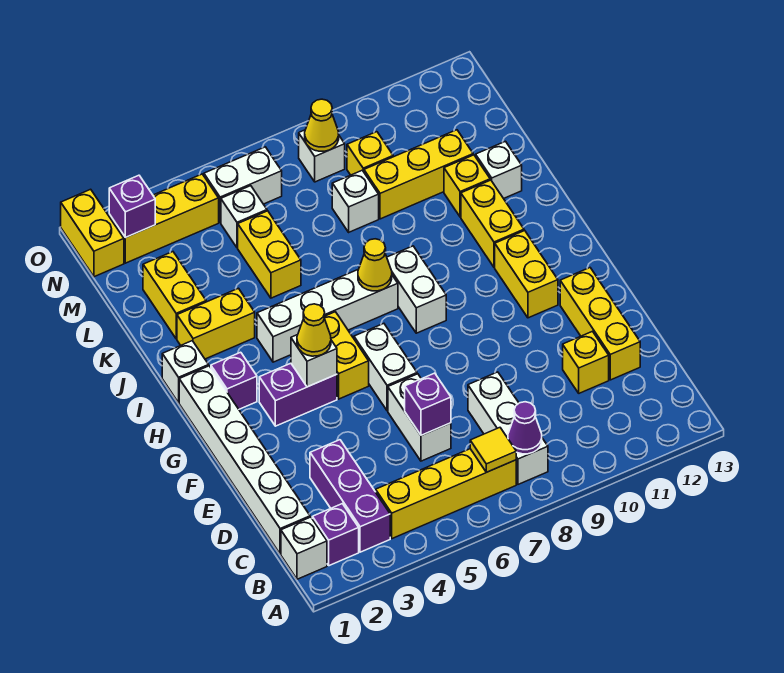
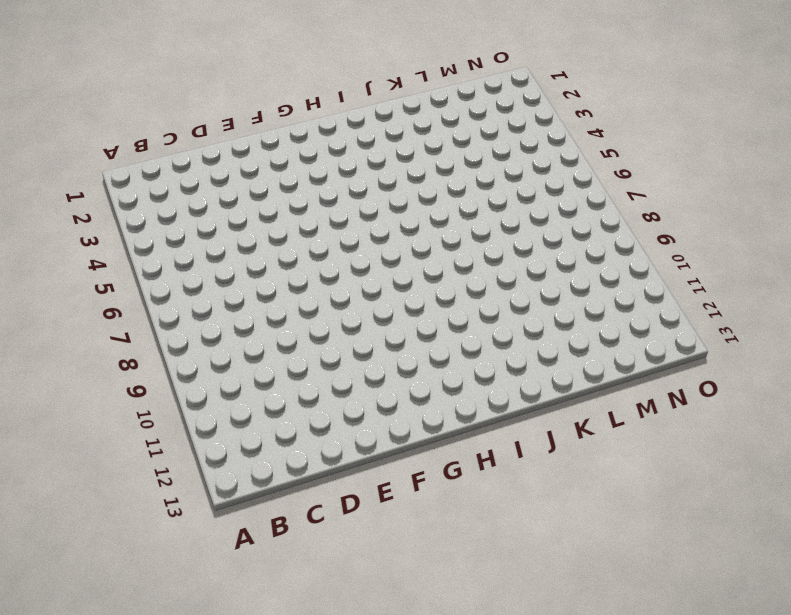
none -> white 1x1 brick [281,517,327,579]
none -> purple 1x1 brick [312,504,359,566]
none -> purple 1x3 brick [310,440,390,552]
none -> yellow 1x4 brick [376,449,516,539]

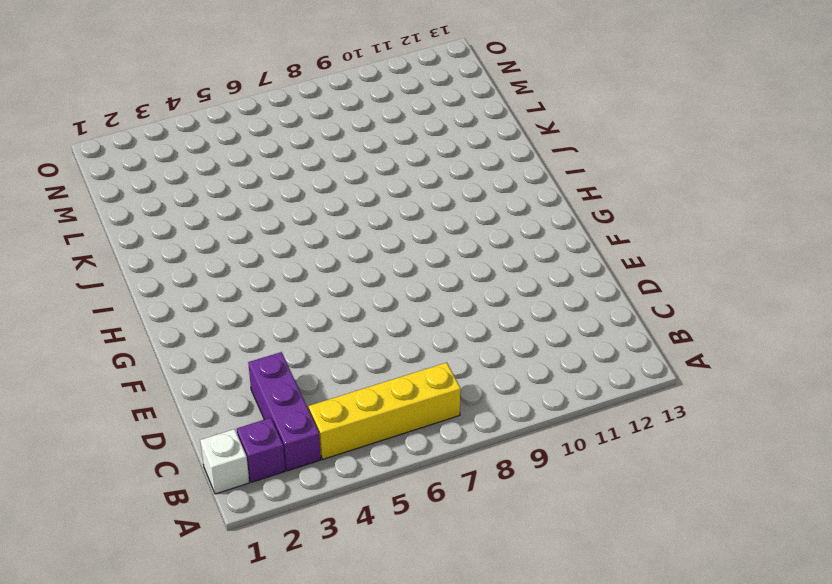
none -> white 1x3 brick [468,372,548,484]
none -> white 1x6 brick [179,366,310,554]
none -> white 1x2 brick [388,374,451,461]
none -> yellow 1x1 brick [563,331,609,393]

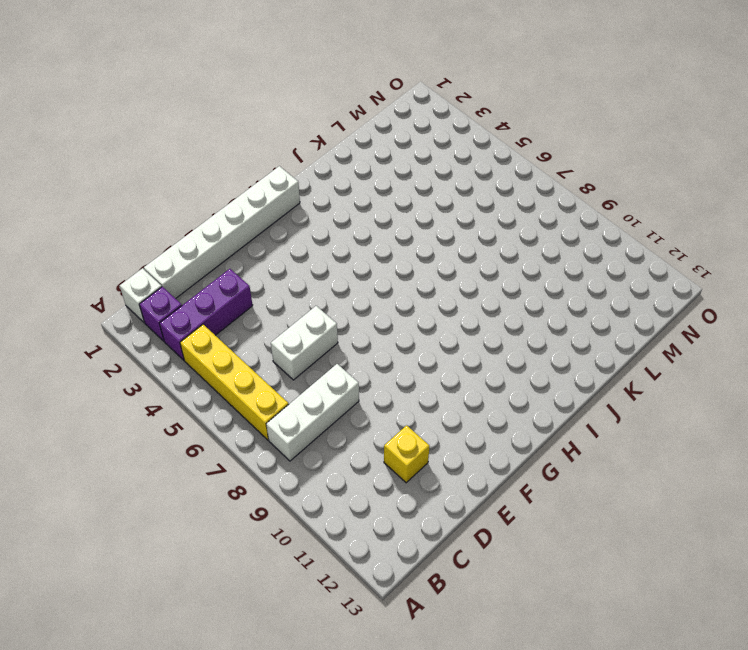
none -> yellow 1x3 brick [560,268,640,380]
none -> white 1x2 brick [354,324,417,411]
none -> purple 1x2 brick [259,363,337,426]
none -> yellow 1x2 brick [324,312,369,399]

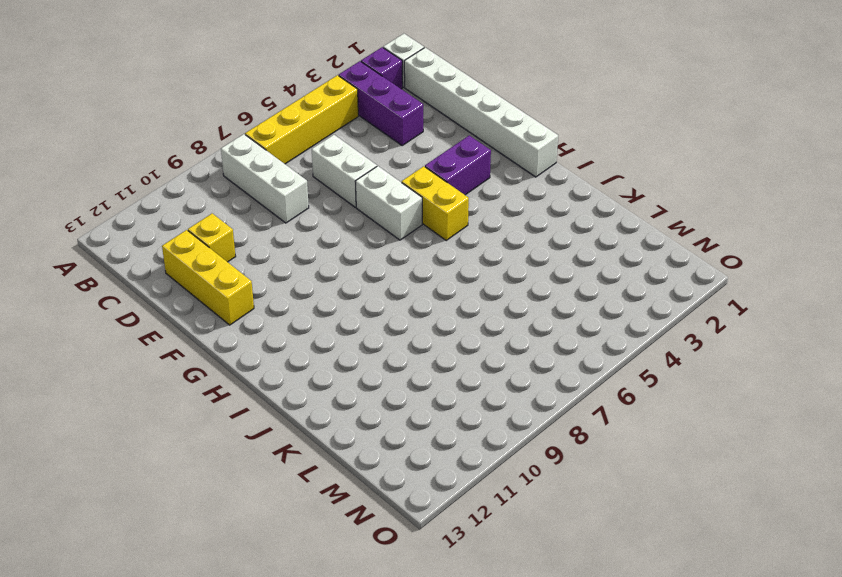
none -> yellow 1x2 brick [495,231,558,318]
none -> purple 1x1 brick [211,352,257,409]
none -> white 1x2 brick [387,246,446,333]
none -> white 1x1 brick [162,341,209,403]

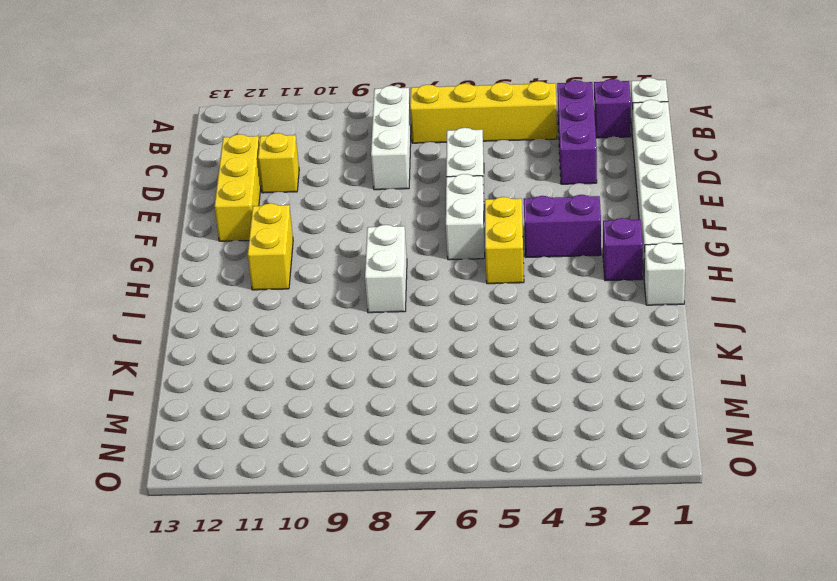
none -> white 1x4 brick [257,270,398,362]
none -> yellow 1x2 brick [461,180,524,267]
none -> yellow 1x2 brick [177,288,255,359]
none -> yellow 1x2 brick [143,252,206,339]

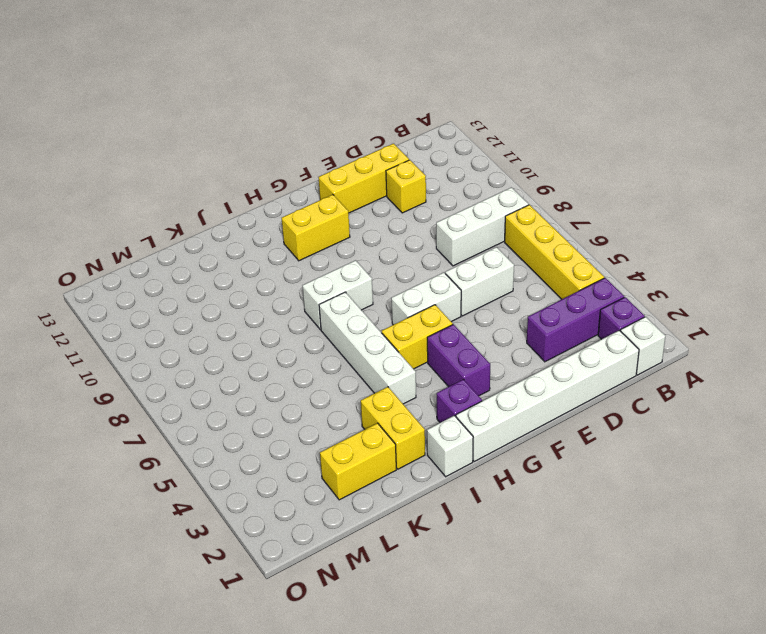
none -> yellow 1x2 brick [461,180,524,267]
none -> yellow 1x2 brick [238,211,301,298]
none -> yellow 1x1 brick [444,155,490,217]
none -> white 1x1 brick [476,141,522,199]

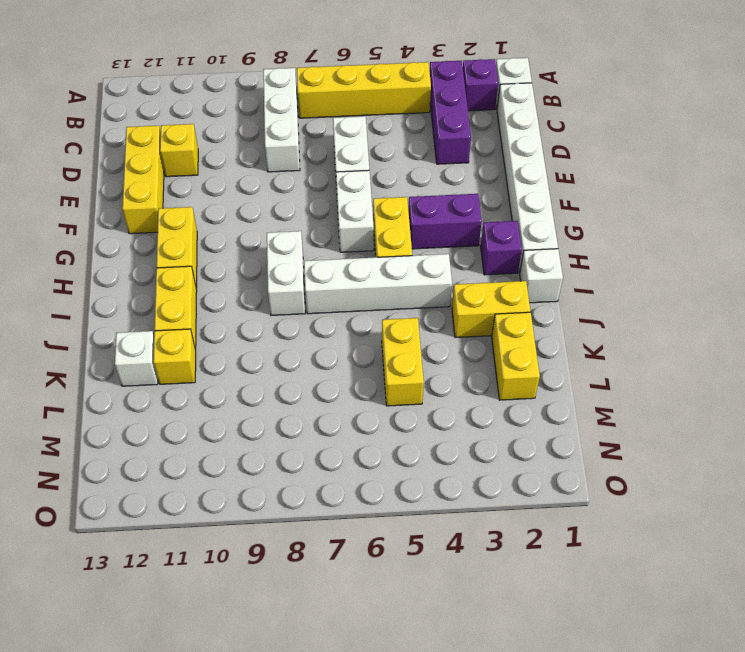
none -> white 1x1 brick [332,170,379,232]
none -> yellow 1x3 brick [364,130,473,219]
none -> white 1x1 brick [221,186,267,248]
none -> yellow 1x1 brick [347,132,393,175]

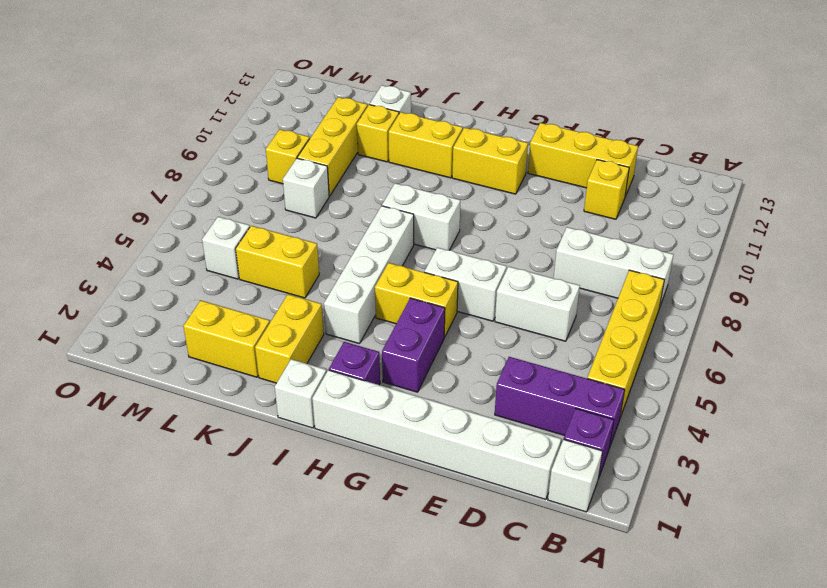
none -> yellow 1x2 brick [61,189,124,277]
none -> yellow 1x3 brick [109,174,219,263]
none -> white 1x2 brick [204,147,282,223]
none -> white 1x1 brick [299,130,345,182]

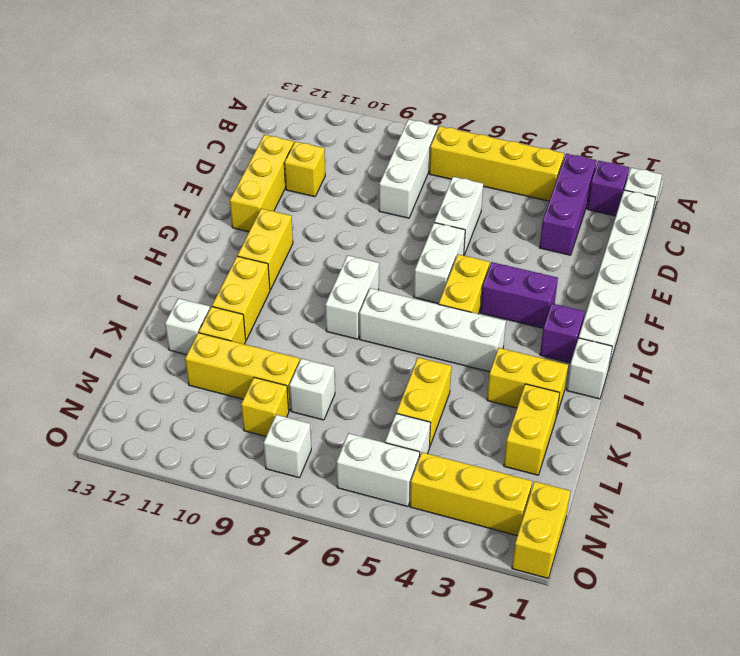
none -> yellow 1x1 tile [470,428,516,472]
none -> purple 1x1 cone [508,402,542,454]
none -> purple 1x1 brick [405,373,451,435]
none -> white 1x1 brick [291,335,337,387]

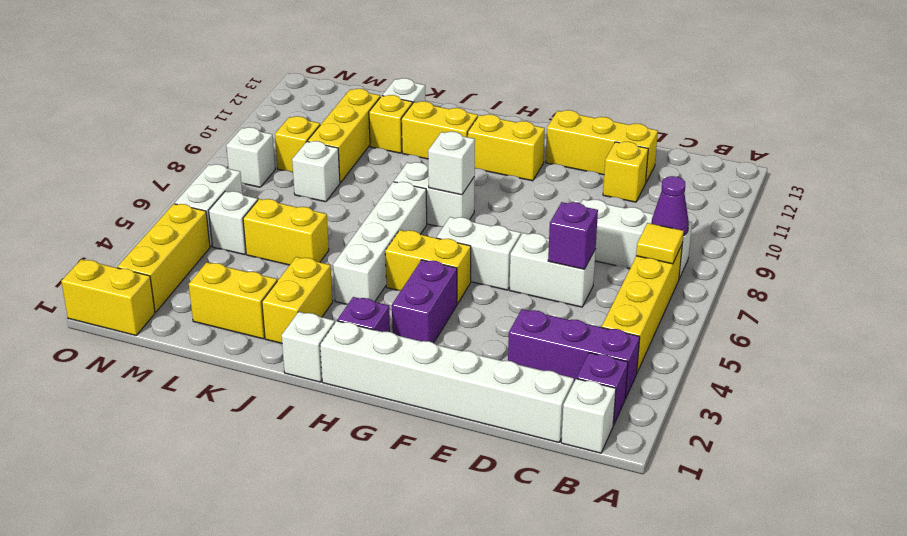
white 1x1 brick [428,132,475,195] -> white 1x1 brick moved to [291,335,337,387]
none -> yellow 1x1 cone [358,239,392,291]
none -> purple 1x1 brick [109,175,155,238]
none -> yellow 1x1 cone [305,99,339,151]
none -> yellow 1x1 cone [297,304,331,356]

